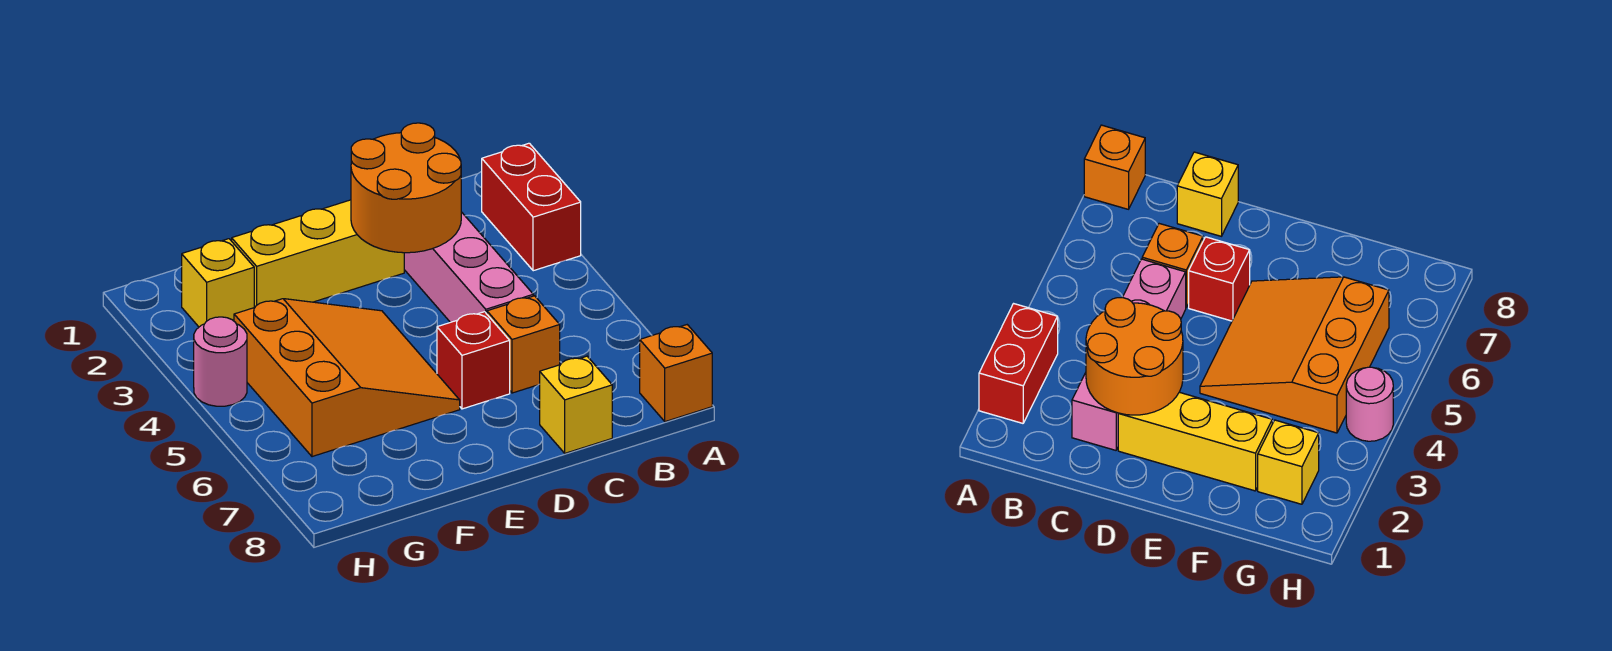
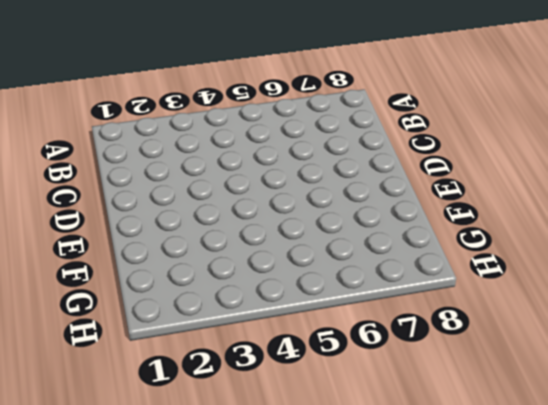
none -> red 1x2 brick [482,143,581,271]
none -> orange 1x1 brick [640,325,712,422]

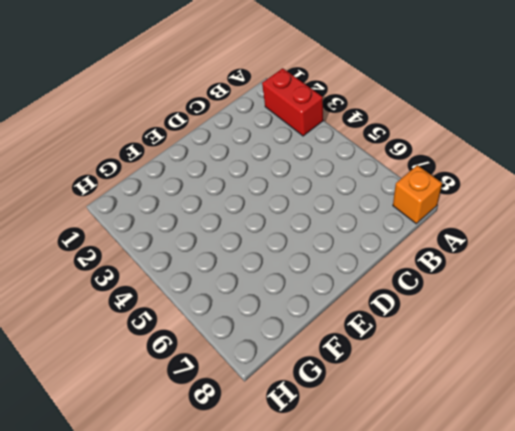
none -> pink 1x4 brick [404,212,533,322]
none -> orange 1x1 brick [487,296,560,393]

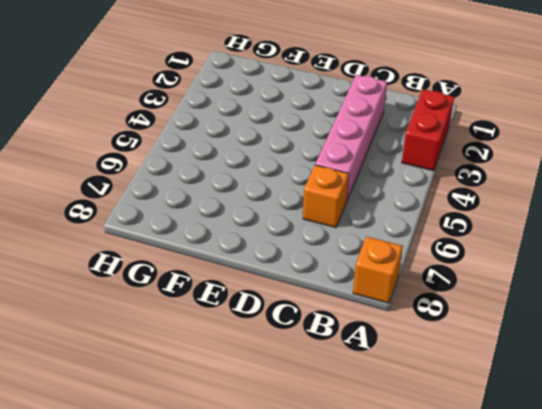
none -> yellow 1x1 brick [540,356,612,453]
none -> yellow 1x3 brick [232,200,404,308]

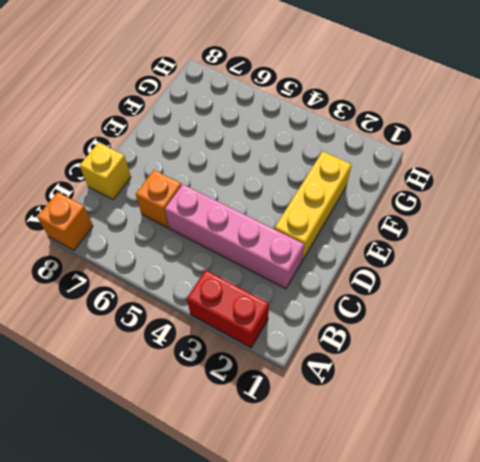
none -> red 1x1 brick [437,312,510,409]
none -> orange 3x3 slope [234,299,460,457]

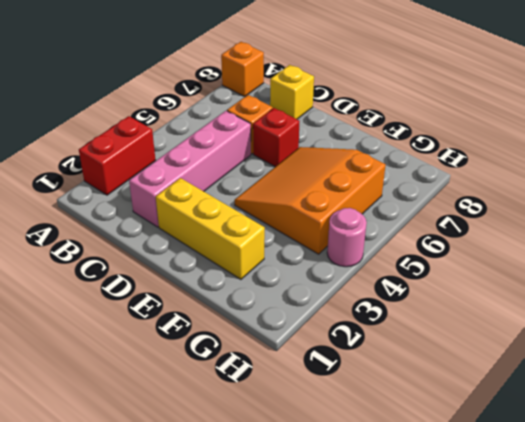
none -> yellow 1x1 brick [182,239,254,327]
none -> orange 2x2 round brick [351,123,461,253]

